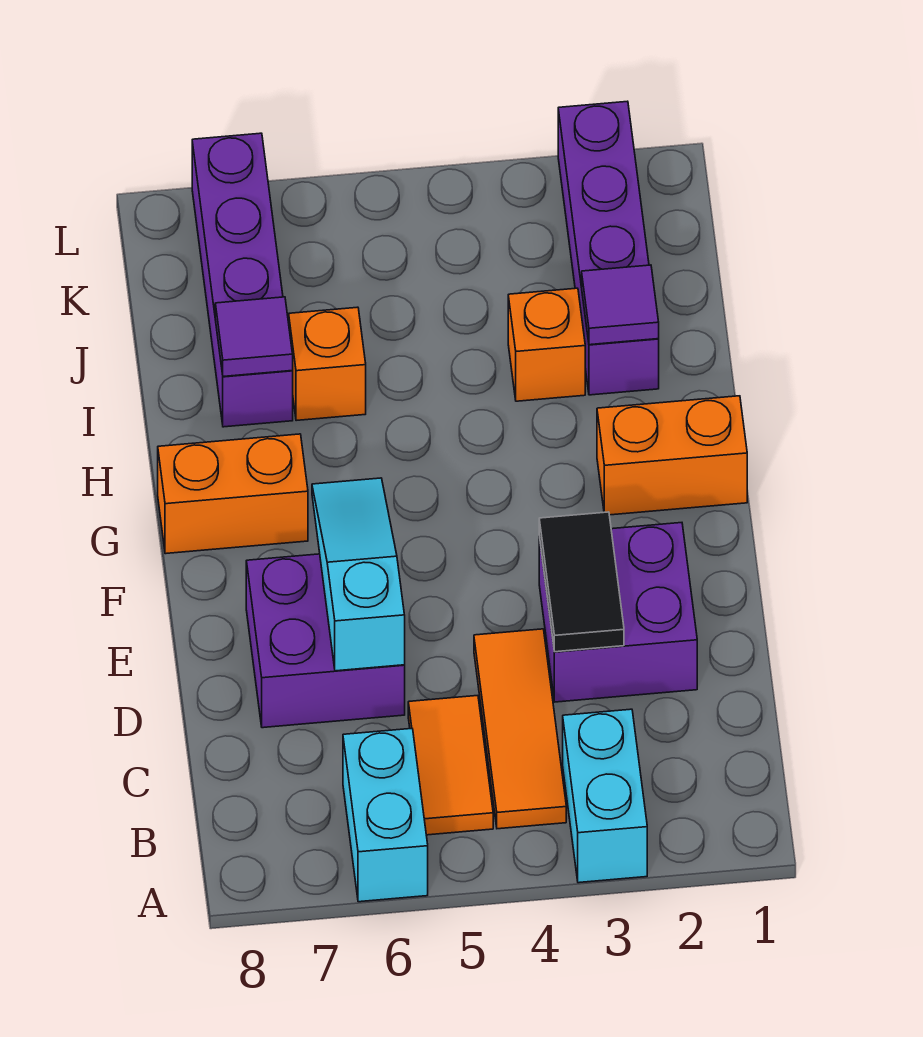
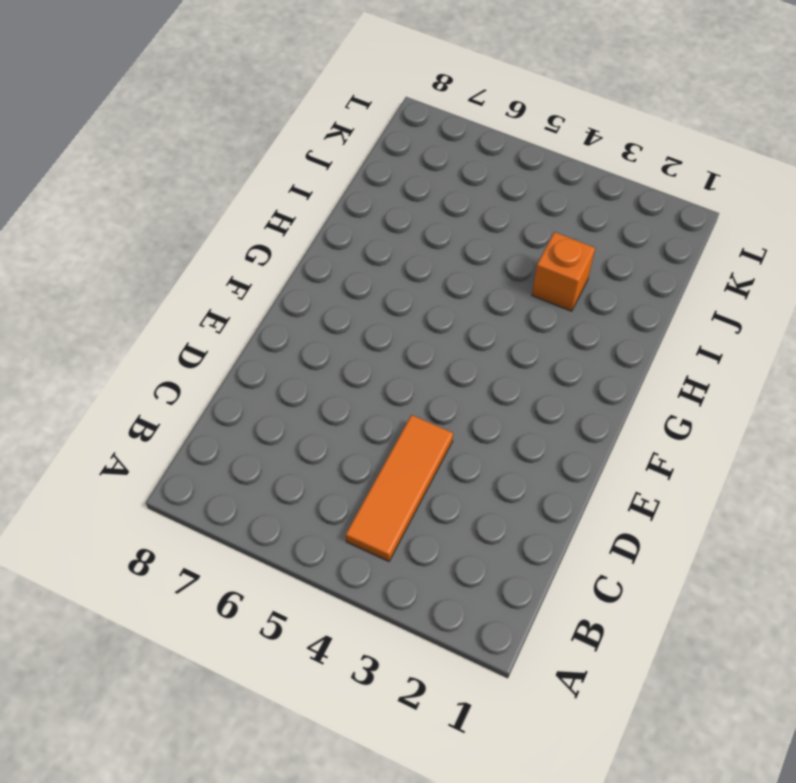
none -> cyan 1x2 brick [563,709,647,883]
none -> cyan 1x2 brick [343,728,428,902]
none -> orange 1x2 tile [408,696,493,835]

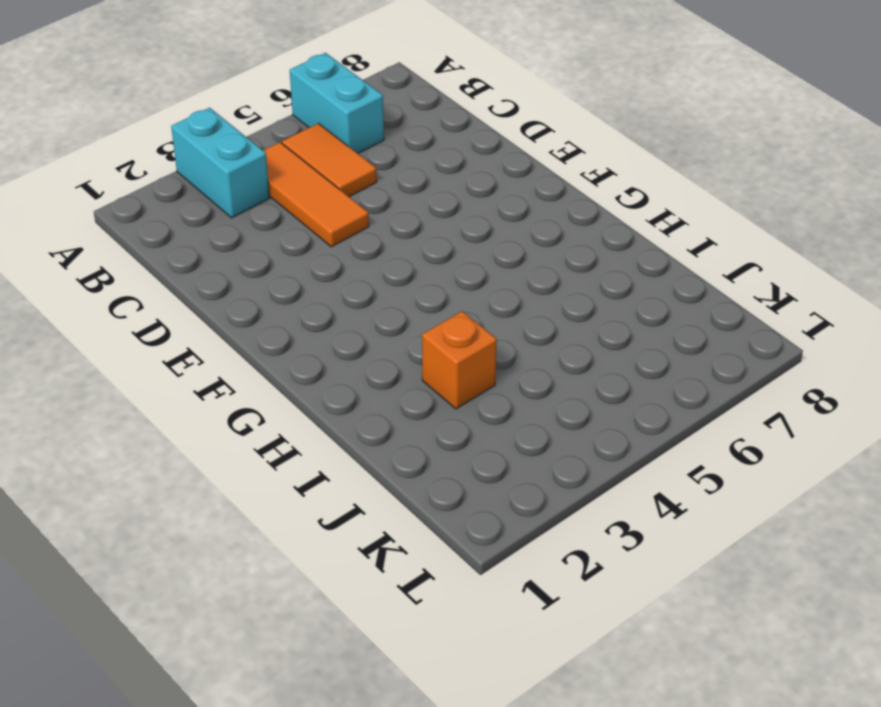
none -> purple 2x2 brick [539,523,697,702]
none -> purple 2x2 brick [246,554,405,728]
none -> orange 1x2 brick [597,396,747,515]

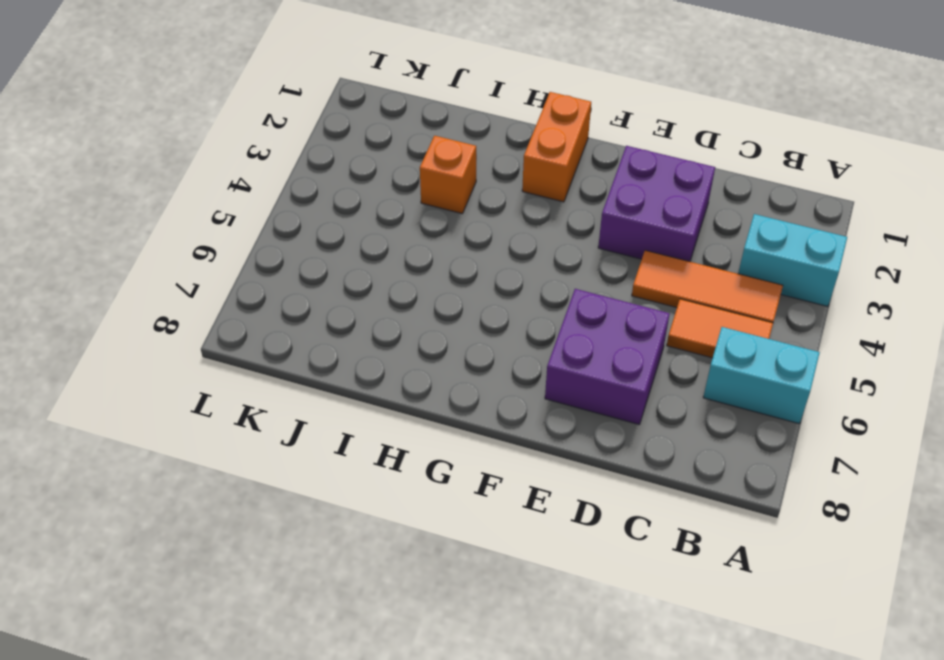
none -> orange 1x2 brick [158,434,308,554]
none -> purple 1x4 brick [558,101,659,395]
none -> orange 1x1 brick [289,307,366,421]

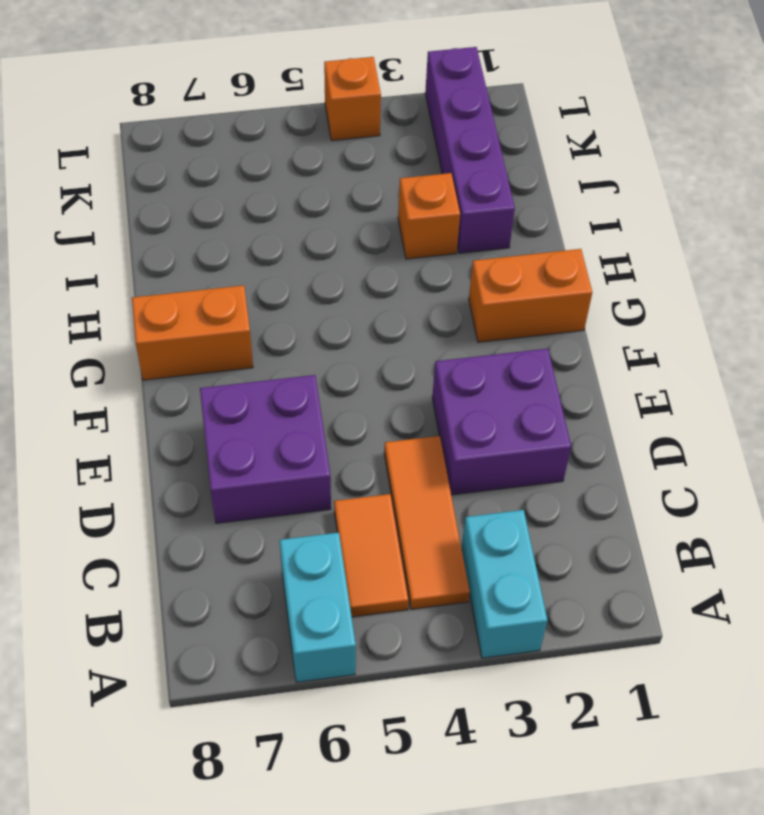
orange 1x1 brick [324,57,381,141] -> orange 1x1 brick moved to [289,307,366,421]
none -> purple 1x4 brick [192,133,293,427]
none -> black 1x2 tile [539,512,624,652]
none -> cyan 1x3 slope [312,478,405,671]

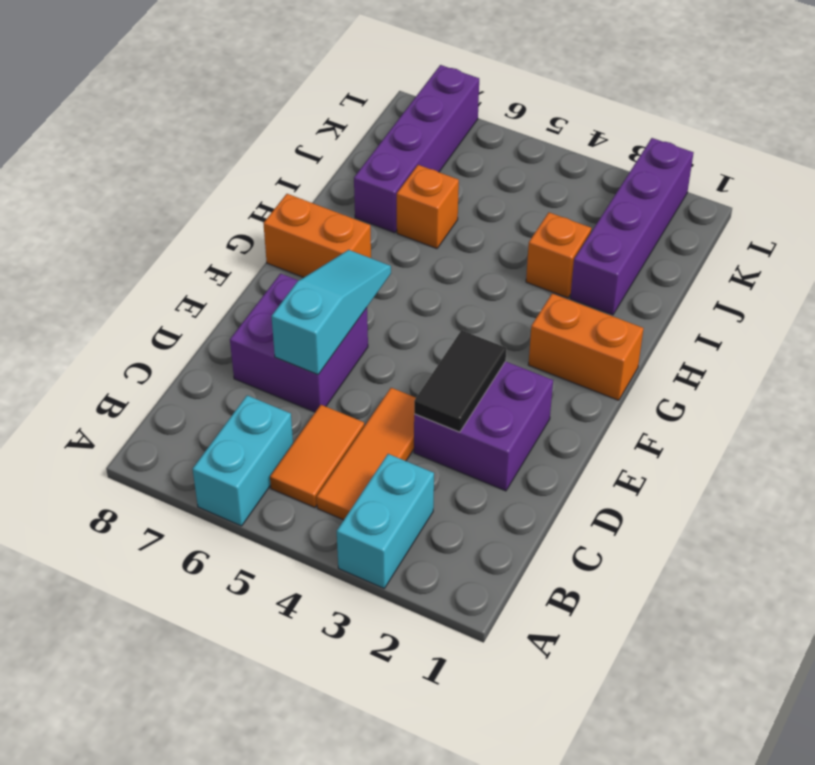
none -> purple 1x1 tile [582,265,659,345]
none -> purple 1x1 tile [215,297,293,376]

